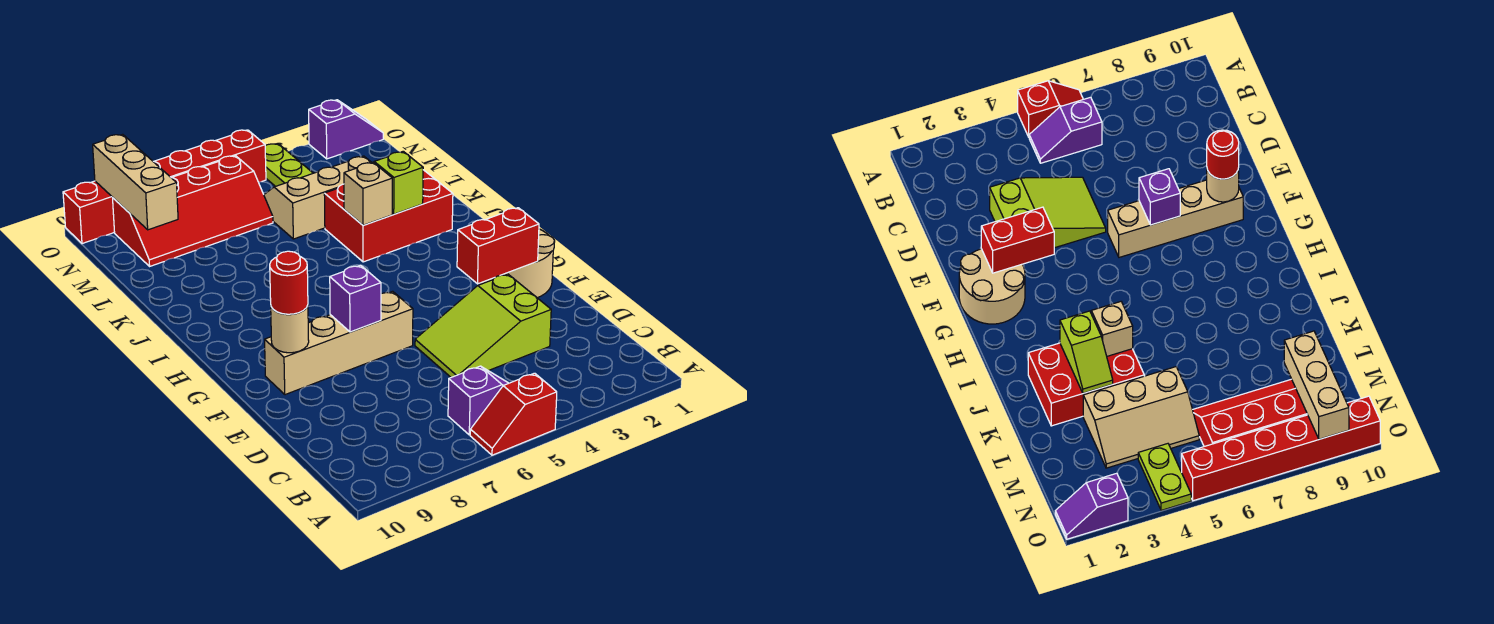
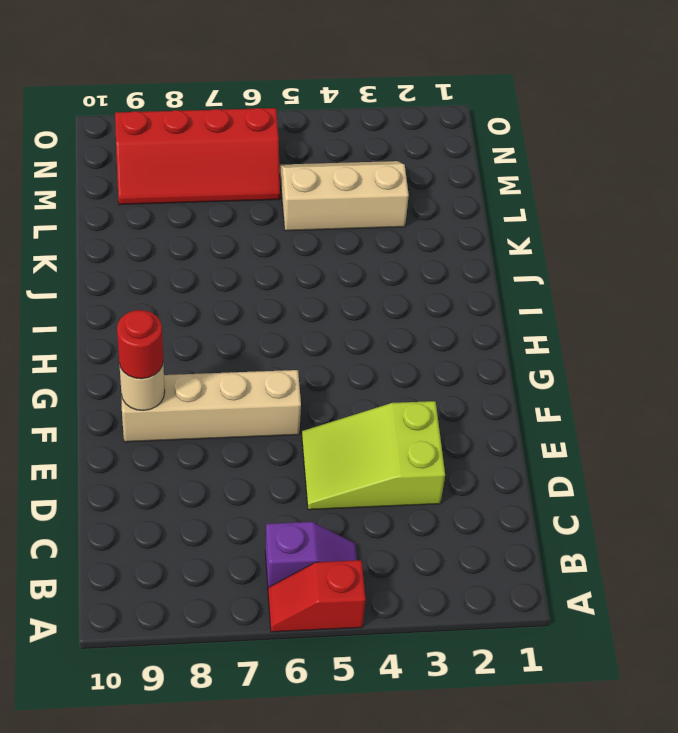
none -> tan 2x2 round brick [481,229,555,298]
none -> red 2x3 brick [324,170,453,262]
none -> lime 1x2 plate [265,144,313,187]

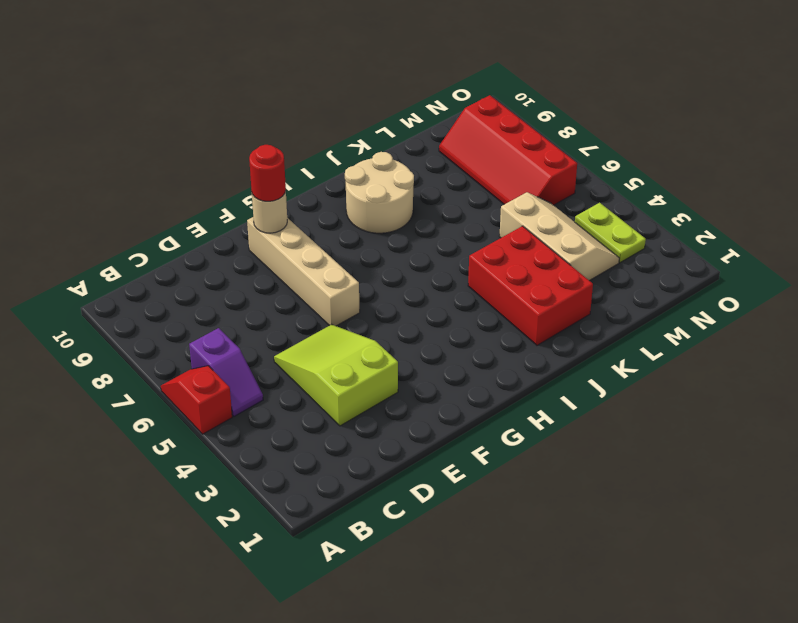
tan 2x2 round brick [345,152,414,233] -> tan 2x2 round brick moved to [481,229,555,298]
lime 1x2 plate [575,203,646,263] -> lime 1x2 plate turned to [265,144,313,187]
none -> purple 1x2 slope [309,100,383,159]
none -> red 1x6 brick [63,130,266,244]
none -> red 1x2 brick [457,208,539,284]

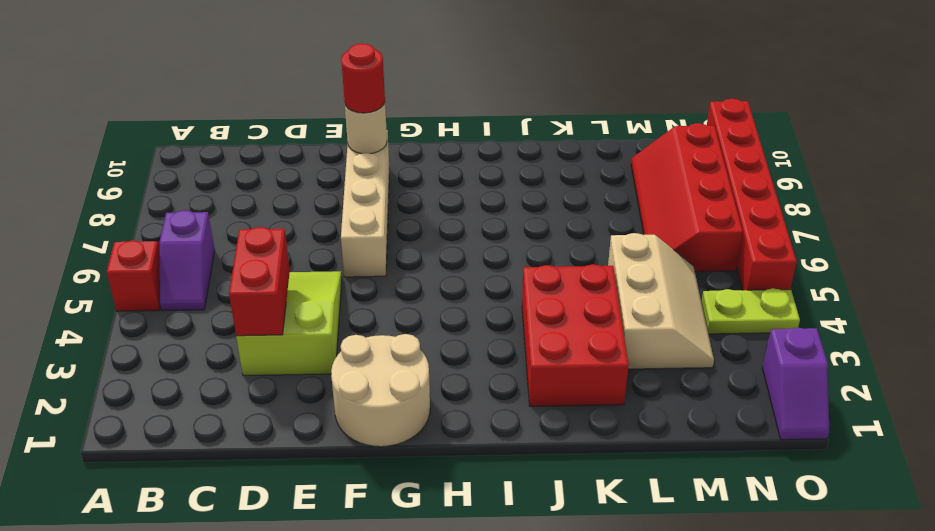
red 1x2 brick [229,227,290,336] -> red 1x2 brick moved to [457,208,539,284]
none -> purple 1x1 brick [330,265,381,332]
none -> lime 1x2 slope [373,151,423,214]
none -> tan 1x1 brick [344,163,392,225]

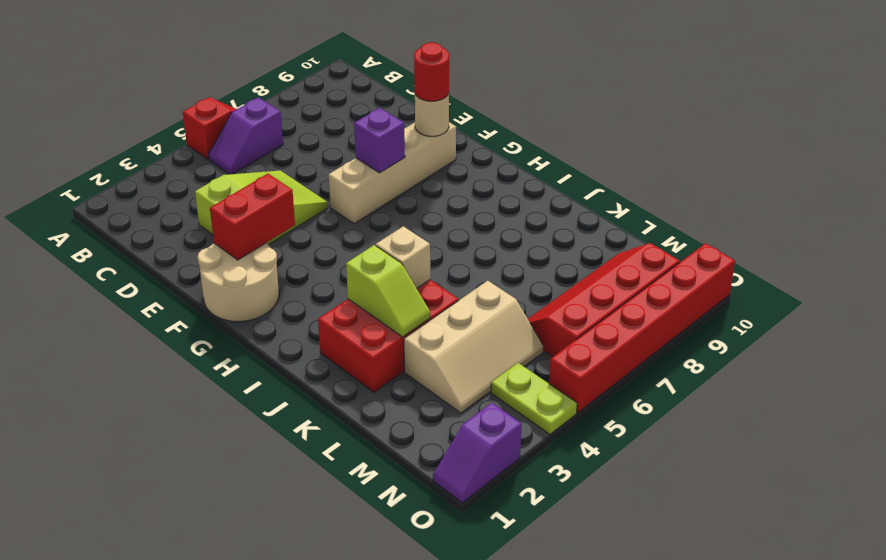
none -> tan 1x3 brick [93,134,178,230]

